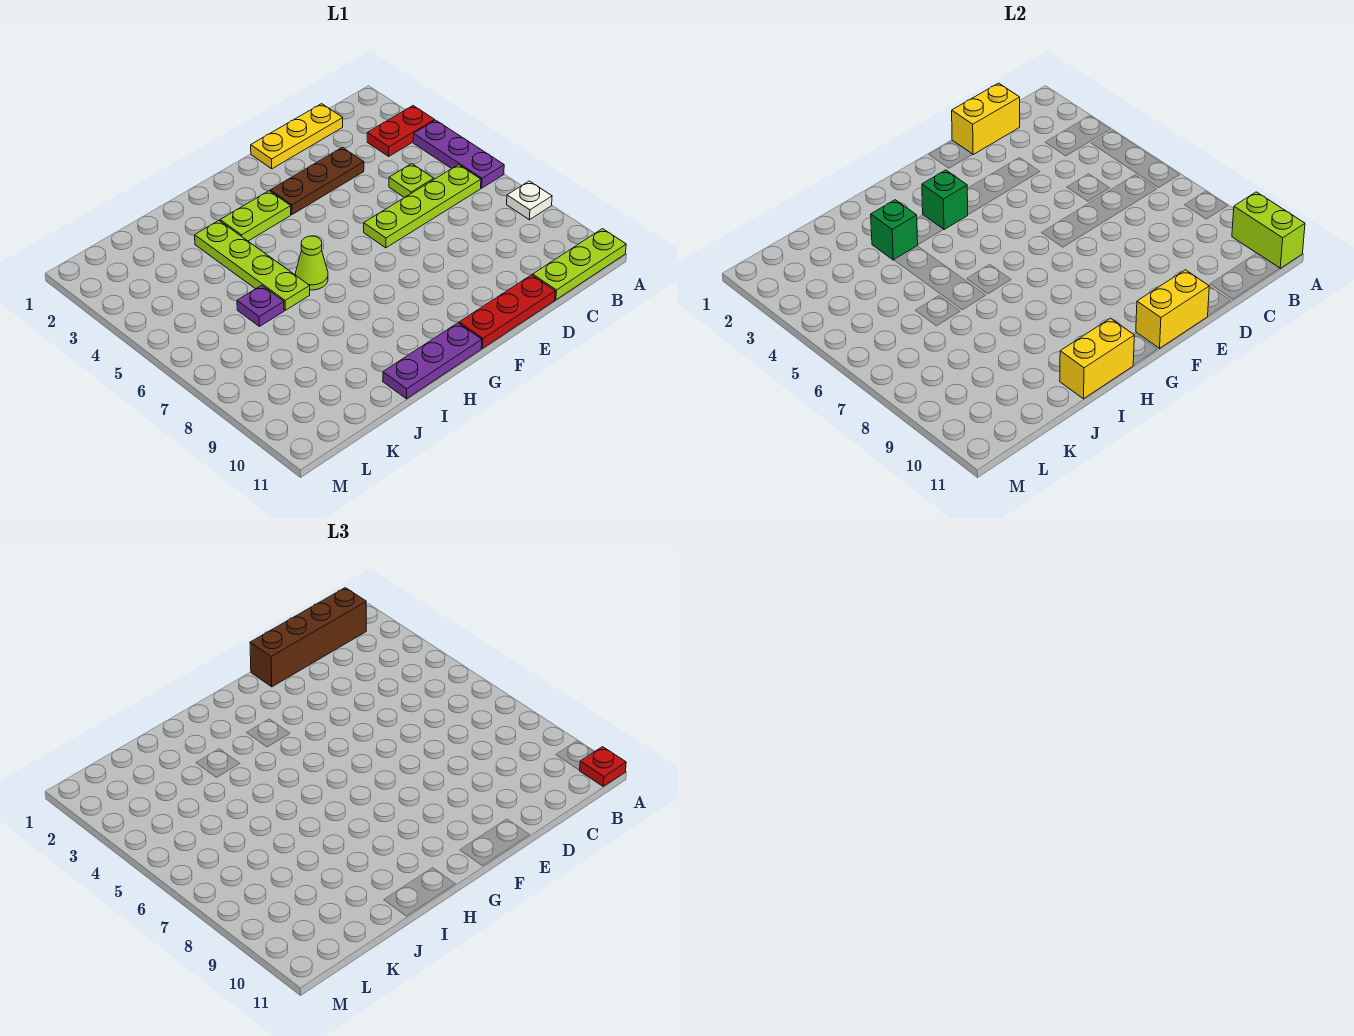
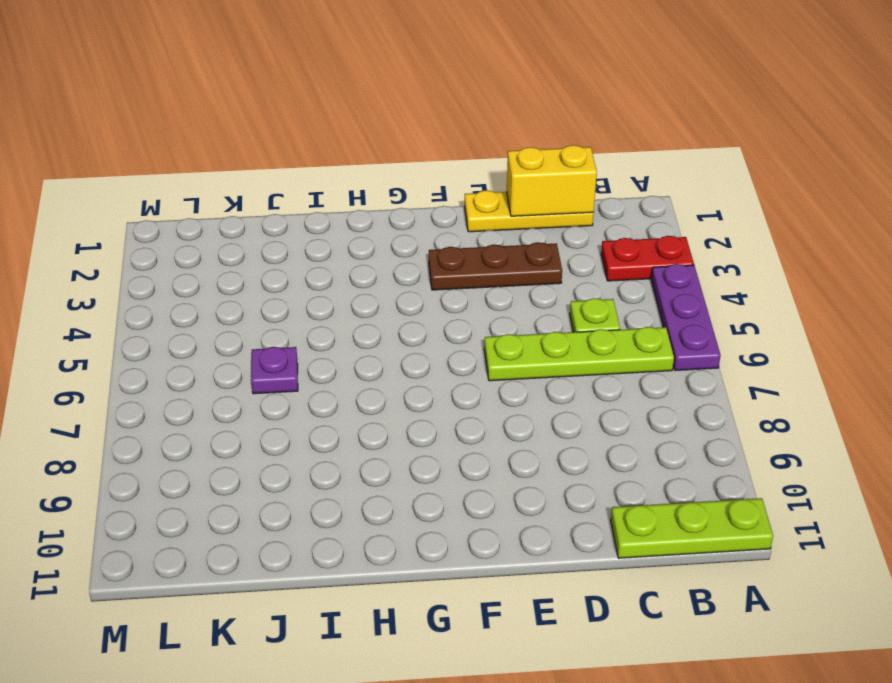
none -> white 1x1 plate [507,181,552,220]
none -> red 1x3 plate [459,275,555,348]
none -> lime 1x2 plate [220,191,291,241]

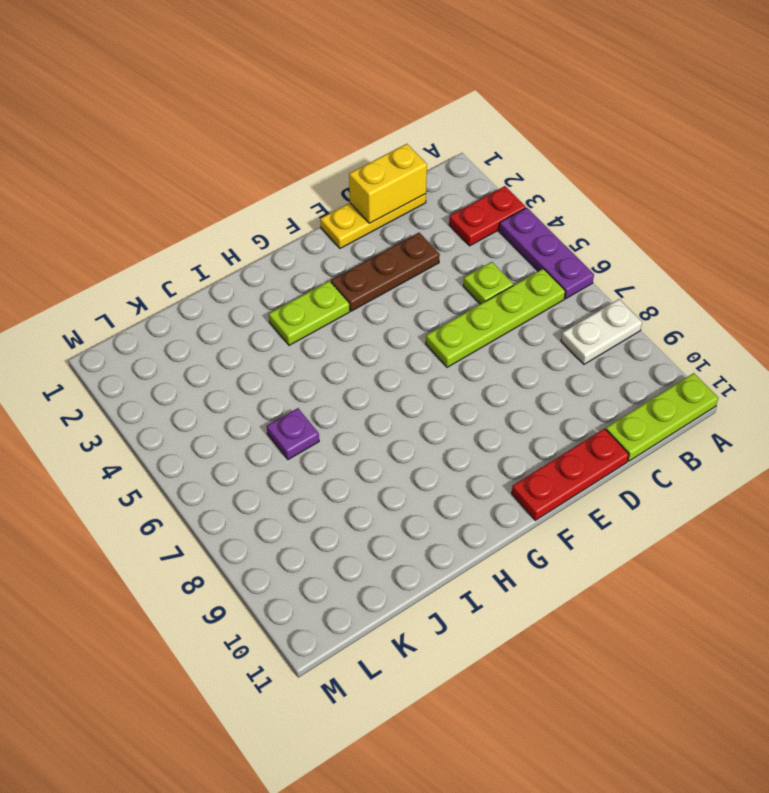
white 1x2 plate [561,299,642,364] -> white 1x1 plate [507,181,552,220]
none -> purple 1x3 plate [383,323,482,399]
none -> lime 1x1 cone [296,236,328,290]
none -> lime 1x4 plate [195,220,310,310]

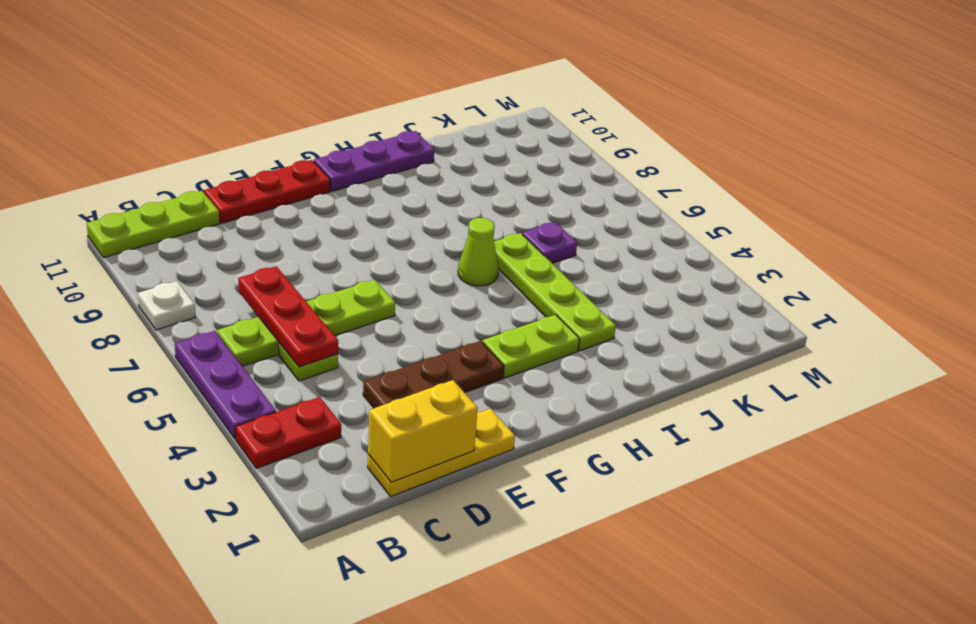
red 1x3 plate [238,266,338,367] -> none
none -> lime 1x2 brick [1232,192,1305,268]
none -> yellow 1x2 brick [1136,270,1209,348]
none -> green 1x1 brick [922,170,968,230]

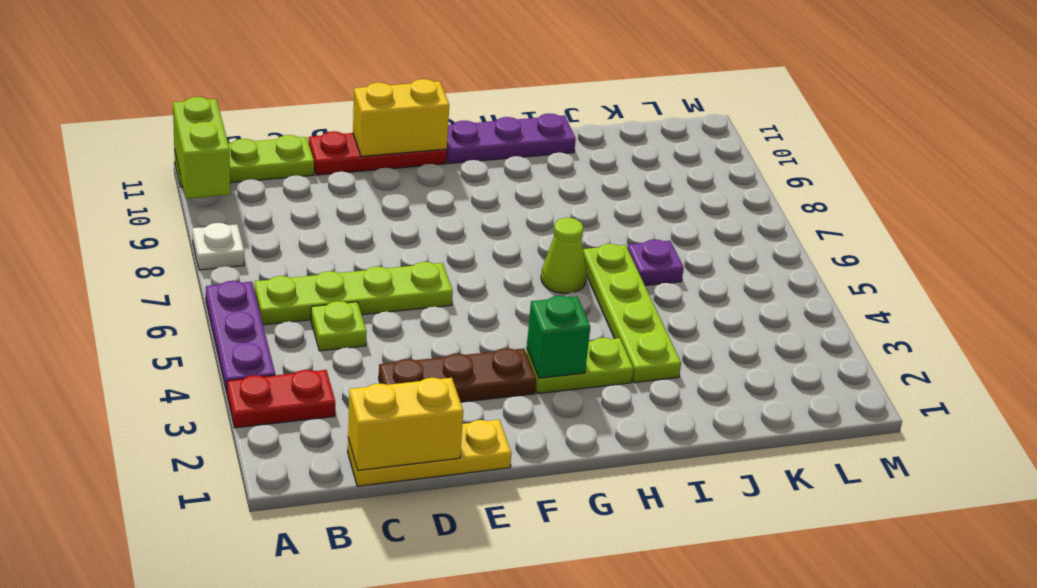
none -> yellow 1x2 brick [1060,318,1134,399]
none -> green 1x1 brick [871,200,918,260]
none -> red 1x1 plate [580,747,626,786]

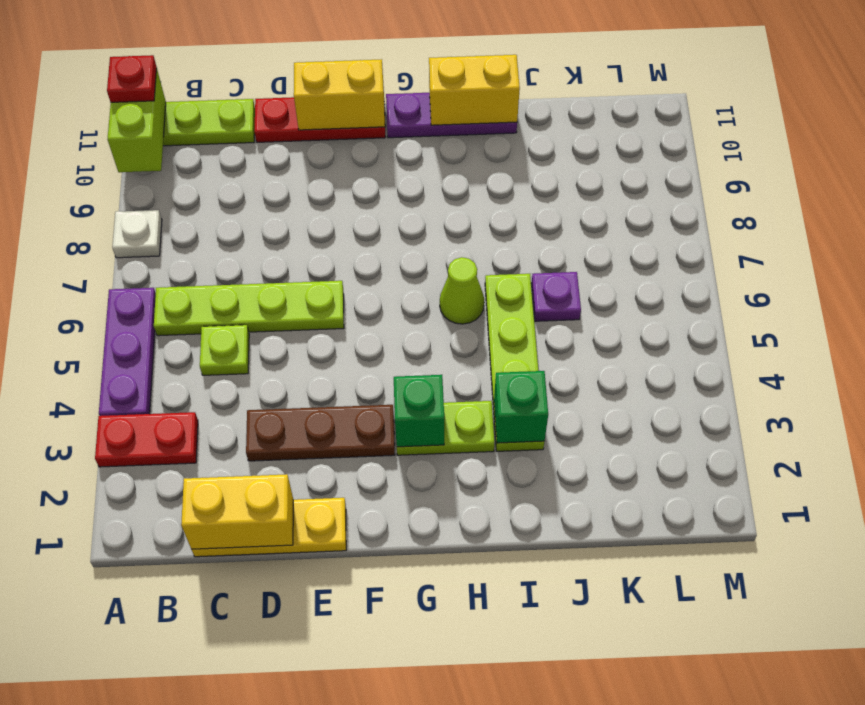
none -> brown 1x4 brick [250,588,366,687]

